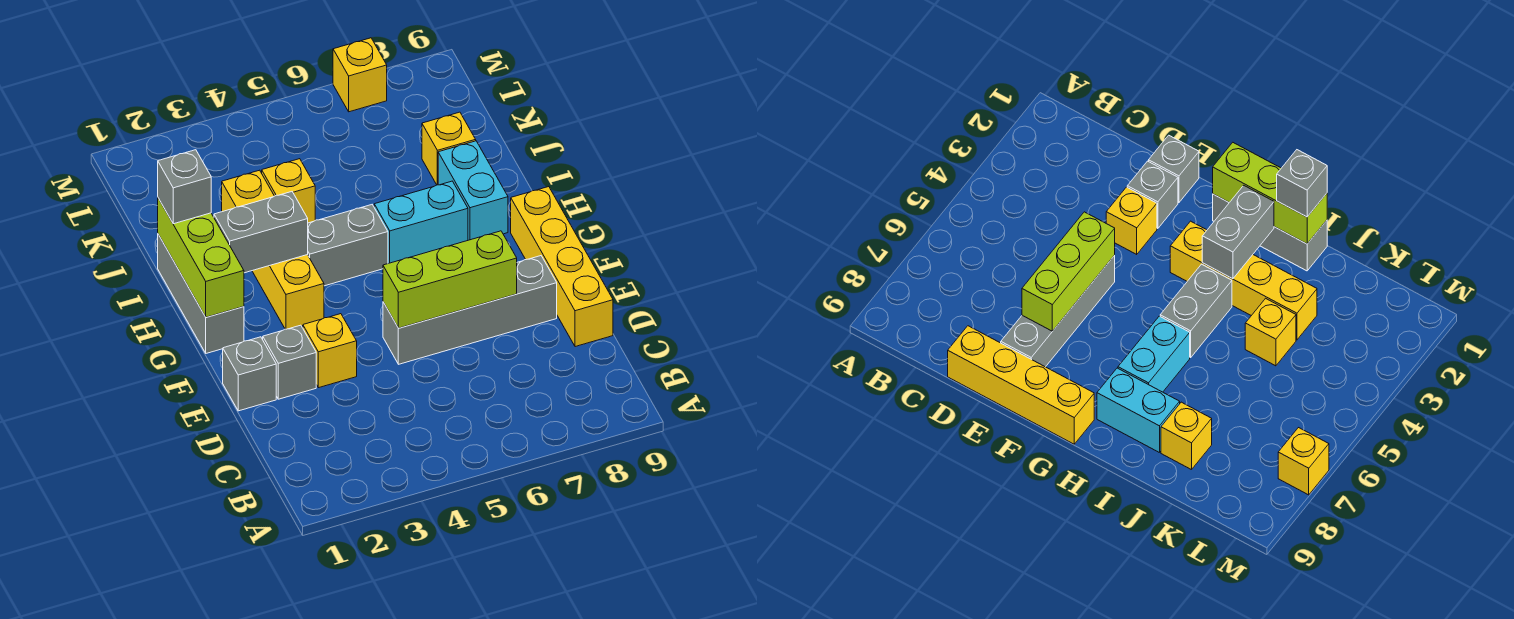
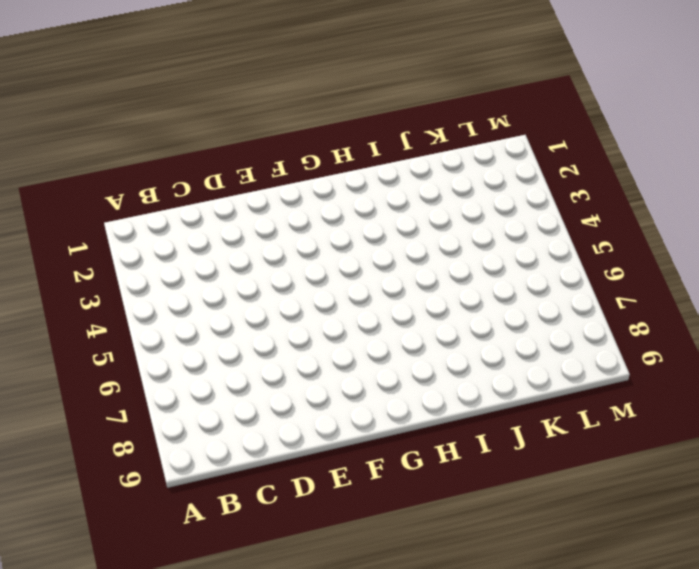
none -> yellow 1x4 brick [511,187,613,347]
none -> grey 1x1 brick [223,337,276,411]
none -> grey 1x1 brick [263,325,316,399]

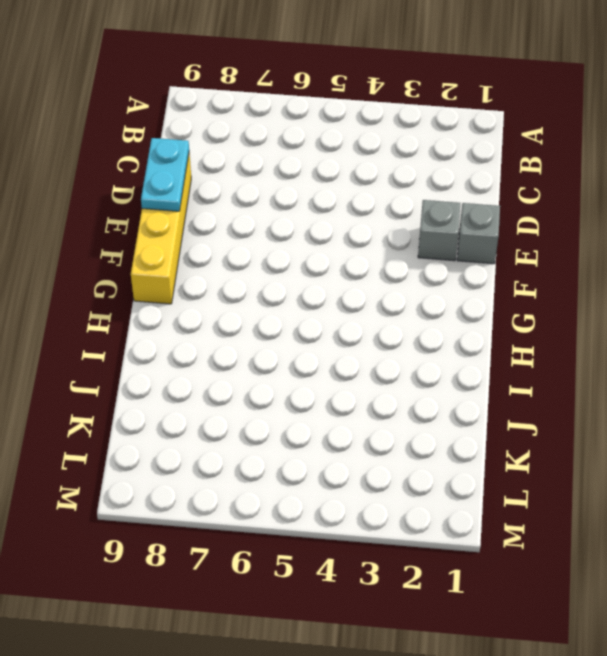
cyan 1x2 plate [141,138,189,211] -> none
none -> yellow 1x1 brick [303,314,357,388]
none -> grey 1x4 brick [383,256,557,364]
none -> grey 1x3 brick [158,234,244,353]

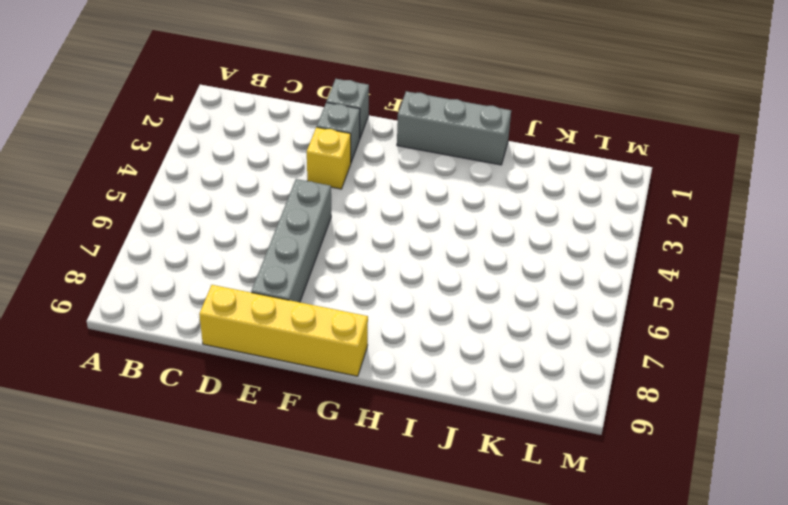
none -> yellow 1x4 brick [222,170,324,329]
none -> grey 1x2 brick [308,205,388,286]
none -> cyan 1x2 brick [374,181,468,264]

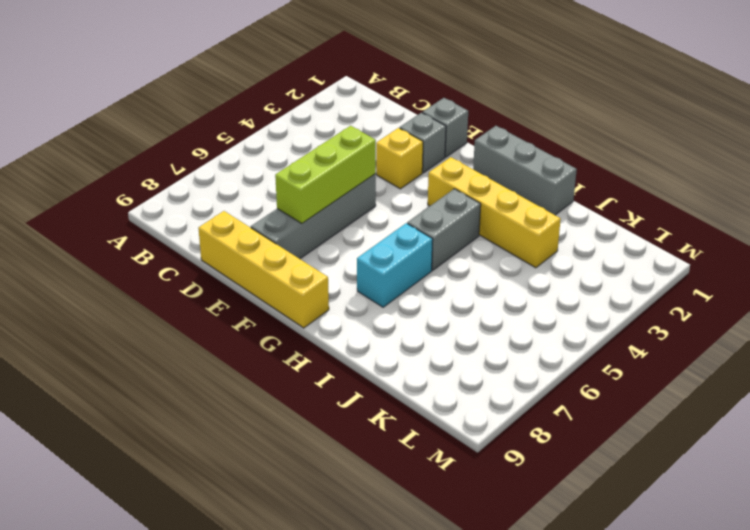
none -> cyan 1x2 brick [438,141,508,240]
none -> yellow 1x1 brick [262,159,315,223]
none -> yellow 1x1 brick [422,112,476,185]

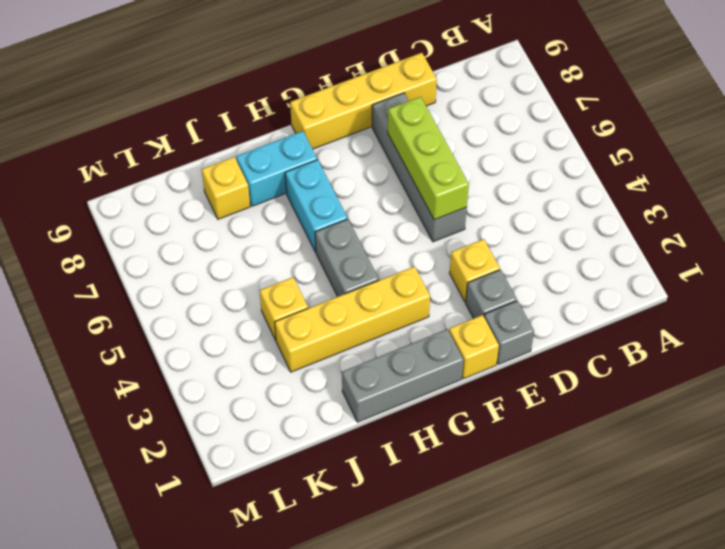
yellow 1x1 brick [449,315,499,379] -> yellow 1x1 brick moved to [333,38,387,112]
none -> lime 1x3 brick [158,198,244,317]
none -> grey 1x2 brick [214,192,308,273]
none -> grey 1x1 brick [158,150,211,224]

